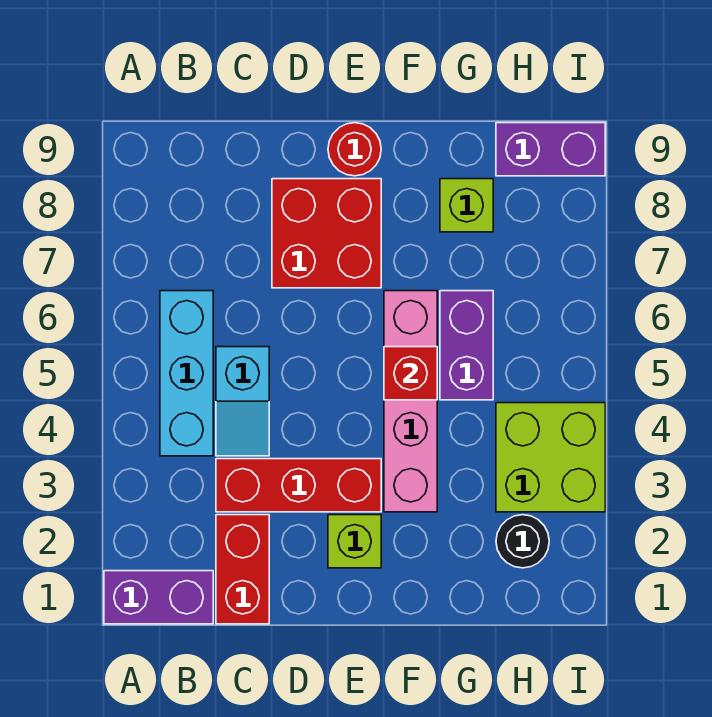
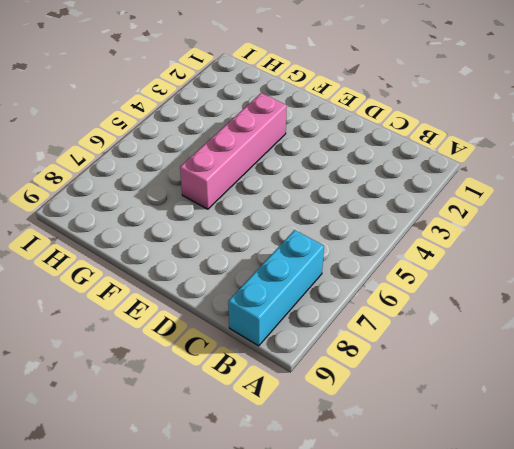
cyan 1x3 brick [228,230,324,346] -> cyan 1x3 brick moved to [160,291,213,456]
none -> purple 1x2 brick [104,571,213,624]
none -> red 1x2 brick [216,515,269,624]
none -> red 1x3 brick [216,459,381,512]

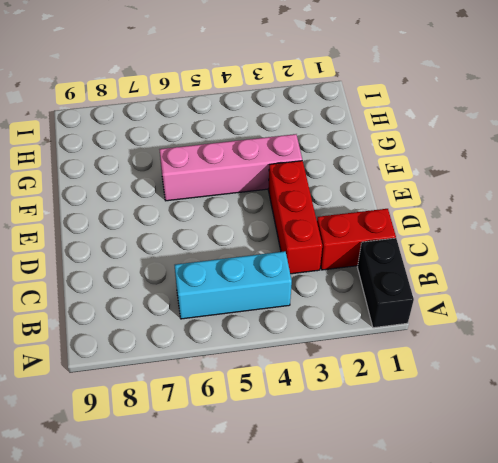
black 1x2 brick [357,238,414,328] -> purple 1x2 brick [104,571,213,624]
none -> cyan 1x2 slope [216,347,269,456]
none -> red 2x2 brick [272,179,381,288]
none -> lime 1x1 brick [328,515,381,568]

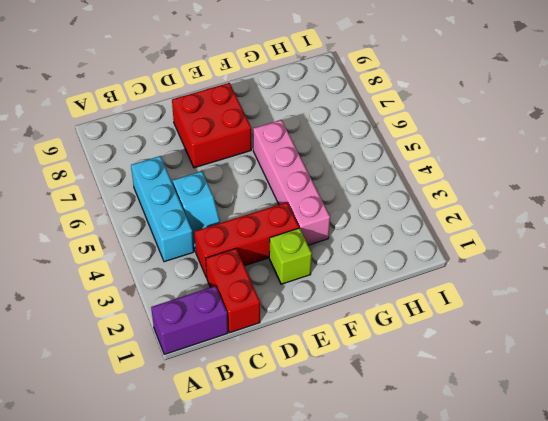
none -> red 1x1 round brick [328,123,381,176]
none -> purple 1x2 brick [440,291,493,400]
none -> lime 1x1 brick [440,179,493,232]

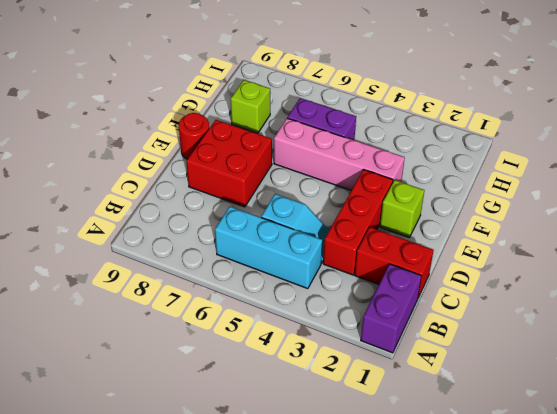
none -> black 1x1 round brick [496,515,549,568]
none -> lime 2x2 brick [496,403,605,512]
none -> purple 1x2 brick [496,123,605,176]

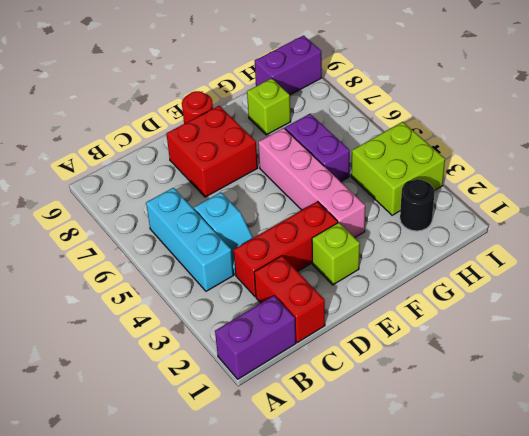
none -> red 1x1 brick [384,347,437,400]

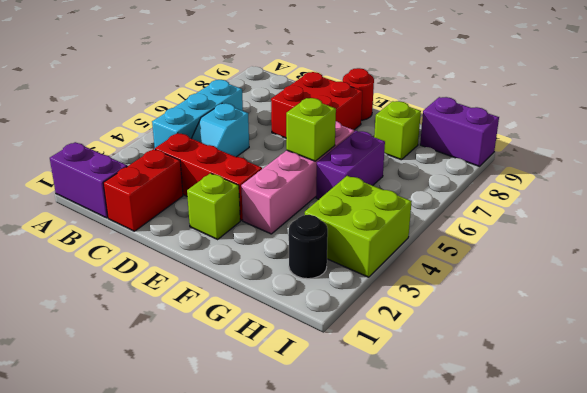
lime 1x1 brick [286,98,336,161] -> red 1x1 brick [384,347,437,400]

